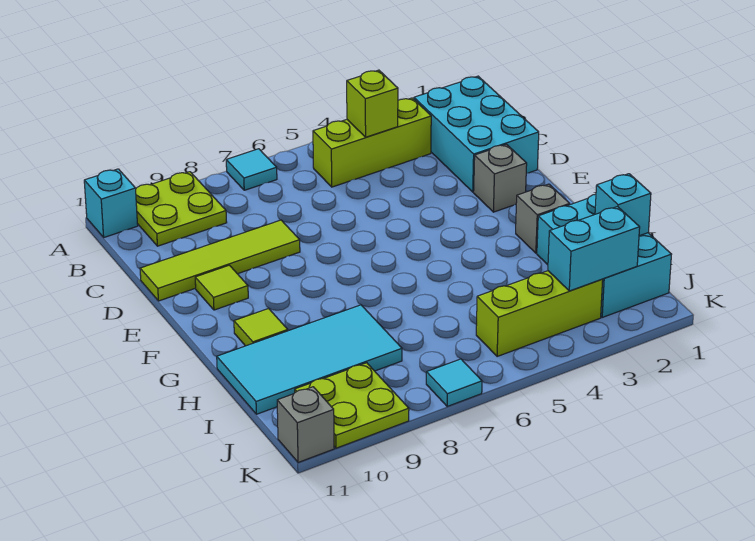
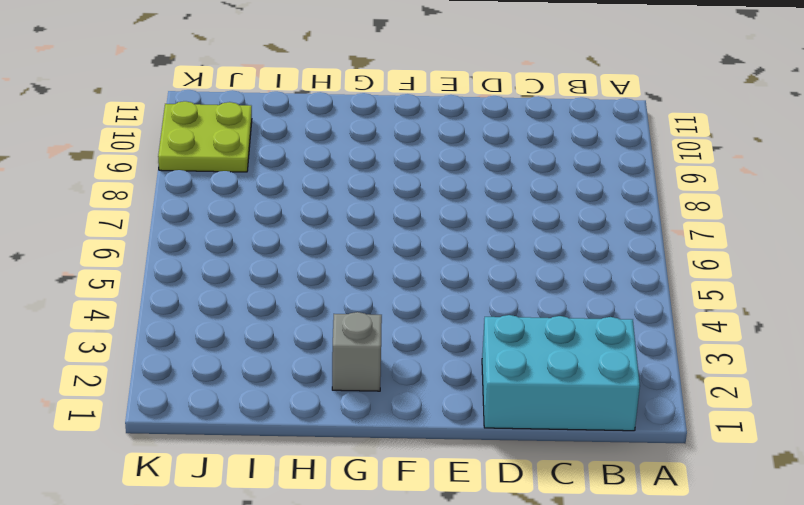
none -> cyan 1x1 tile [226,149,277,190]
none -> lime 2x2 plate [136,172,227,246]
none -> cyan 1x1 brick [84,169,138,237]

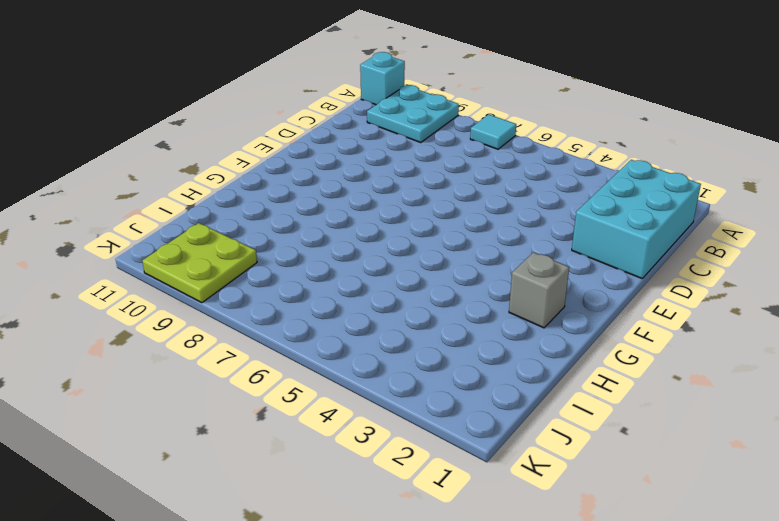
cyan 2x2 plate [367,85,459,143] -> lime 2x2 plate [136,172,227,246]
none -> lime 1x3 brick [313,98,431,187]
none -> lime 1x4 tile [140,220,300,301]
none -> grey 1x1 brick [474,144,527,212]

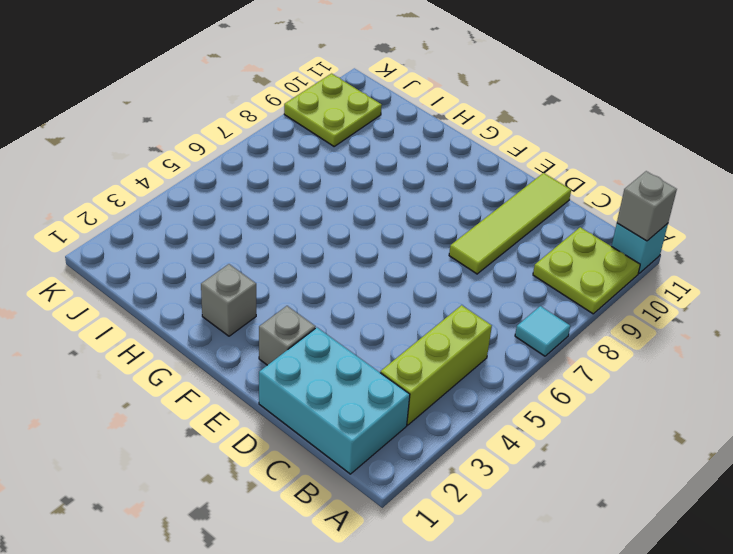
grey 1x1 brick [617,171,677,241] -> grey 1x1 brick moved to [277,387,334,463]
none -> lime 1x1 tile [195,265,248,310]
none -> lime 1x1 tile [234,309,288,346]
none -> cyan 2x3 brick [537,194,671,317]

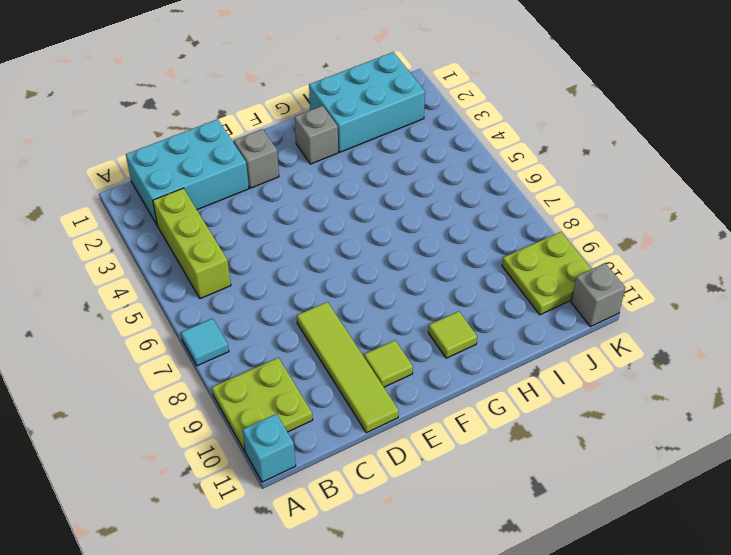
none -> cyan 2x4 tile [217,305,402,414]
none -> lime 1x3 brick [476,271,603,357]
none -> cyan 1x1 tile [426,359,482,406]

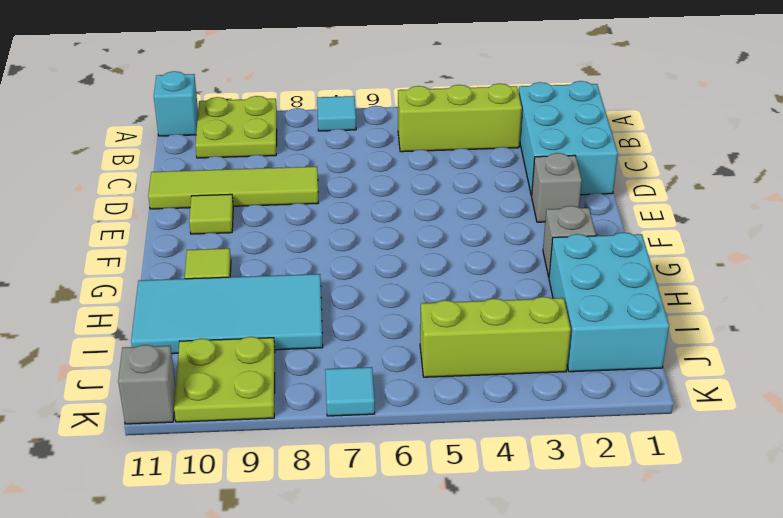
none -> lime 1x1 brick [347,70,398,137]
none -> cyan 1x1 brick [595,174,651,236]
none -> cyan 1x2 brick [548,207,640,291]

